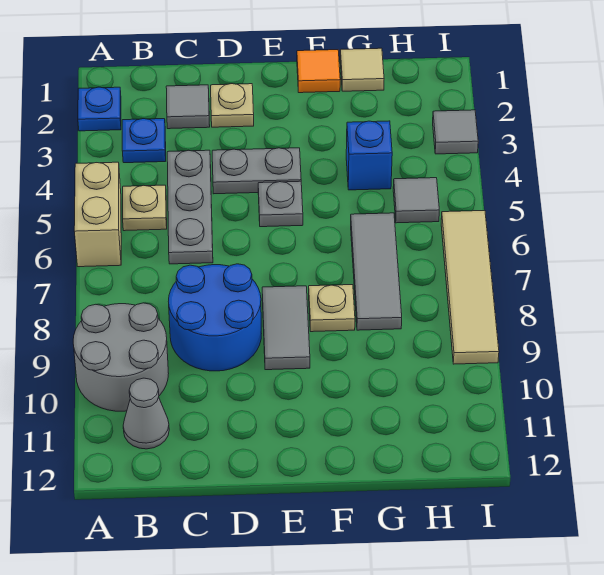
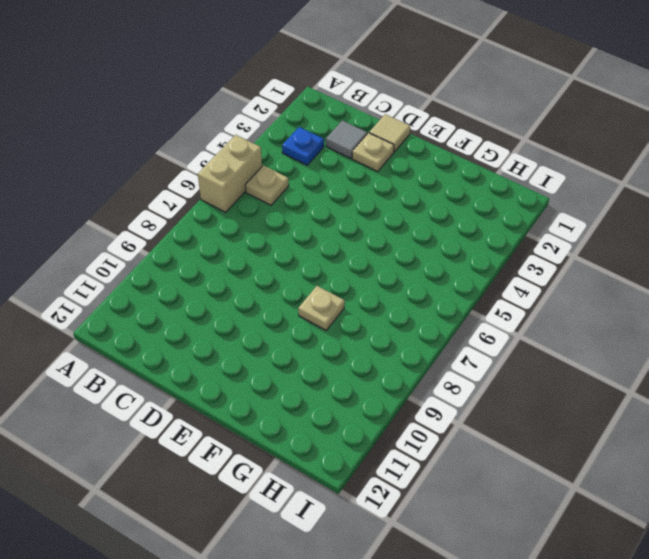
tan 1x1 tile [369,114,410,152] -> tan 1x1 tile moved to [340,48,384,91]
none -> blue 1x1 plate [78,87,121,131]
none -> grey 2x2 round brick [73,303,169,411]
none -> grey 1x1 cone [123,378,169,449]

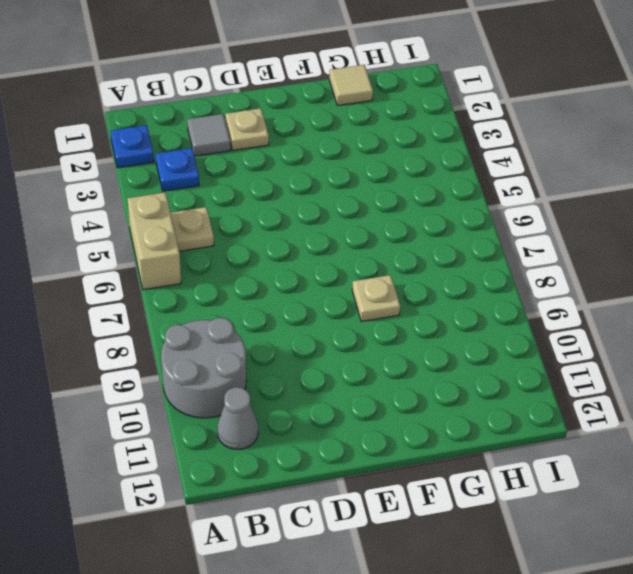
none -> grey 1x3 plate [167,150,213,264]
none -> blue 2x2 round brick [168,264,261,371]
none -> grey 1x2 plate [212,148,301,194]

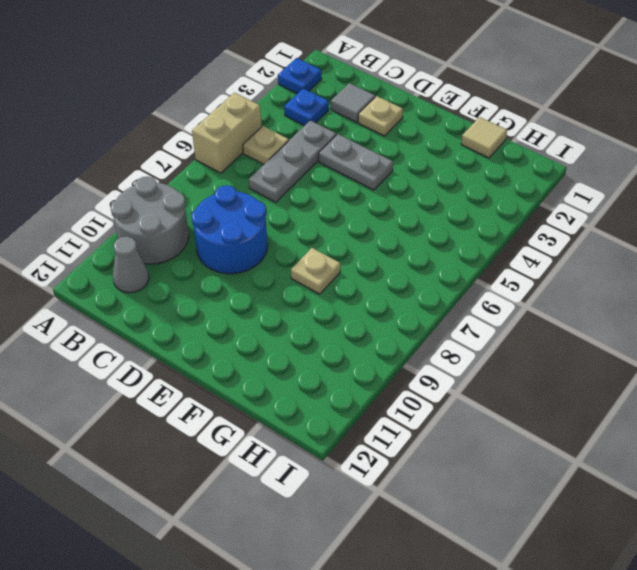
none -> grey 1x1 plate [258,181,303,227]
none -> grey 1x2 tile [262,286,310,370]
none -> orange 1x1 tile [297,50,340,93]

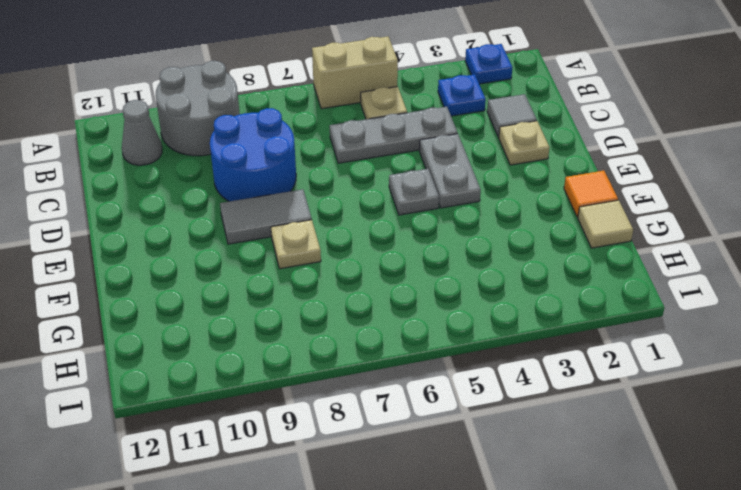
none -> blue 1x1 brick [346,121,392,190]
none -> grey 1x3 tile [351,213,402,330]
none -> grey 1x1 tile [393,178,439,223]

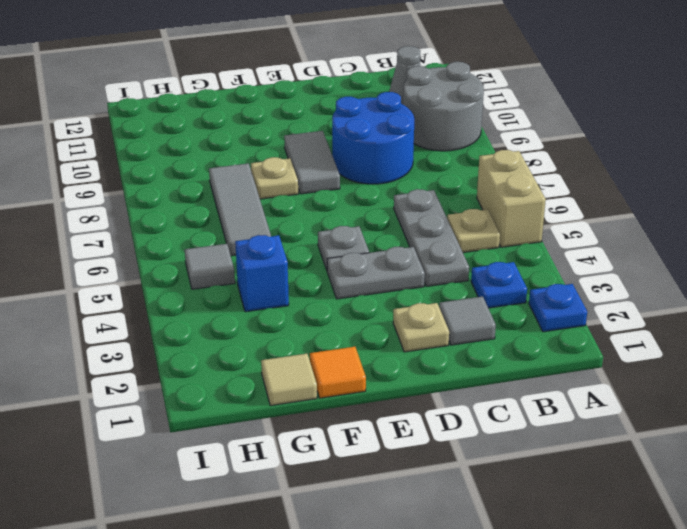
none -> grey 1x1 tile [433,110,478,154]
none -> tan 1x4 tile [441,210,499,364]

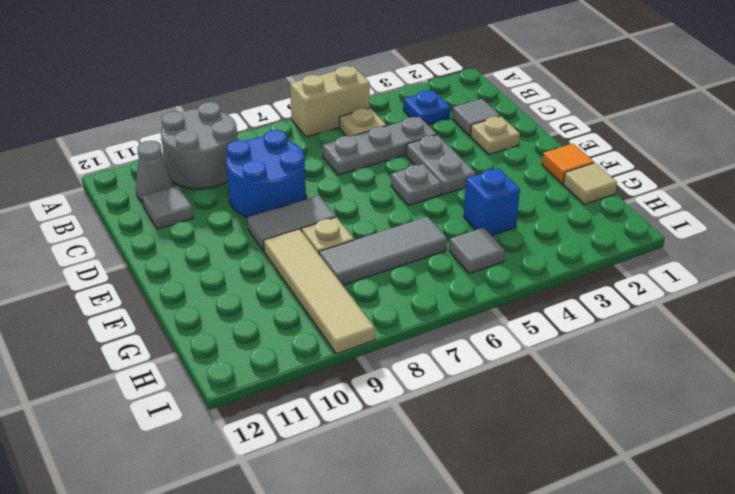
grey 1x1 tile [143,186,193,229] -> grey 1x1 tile moved to [433,110,478,154]
tan 1x4 tile [264,229,375,354] -> tan 1x4 tile turned to [441,210,499,364]
none -> blue 1x1 plate [78,87,121,131]

